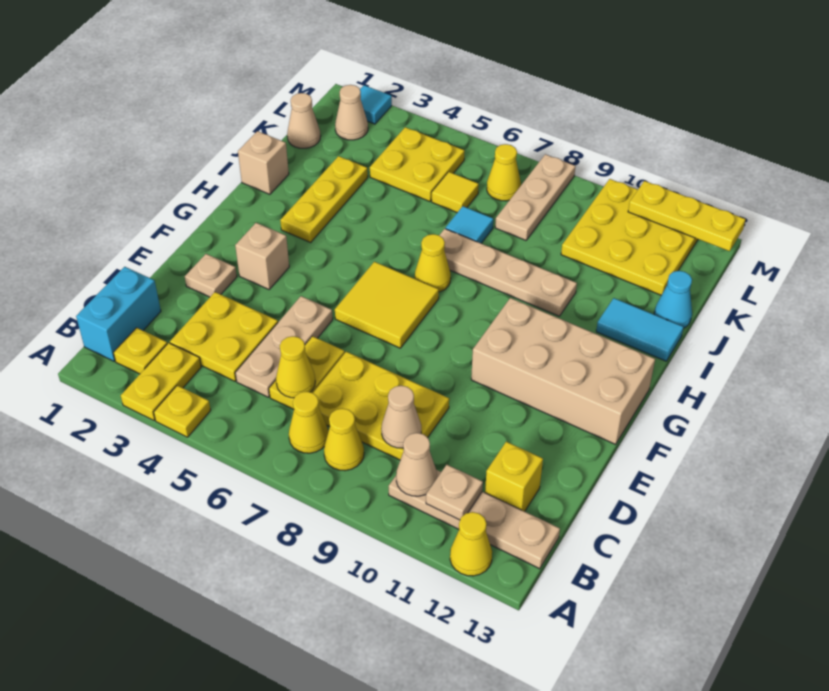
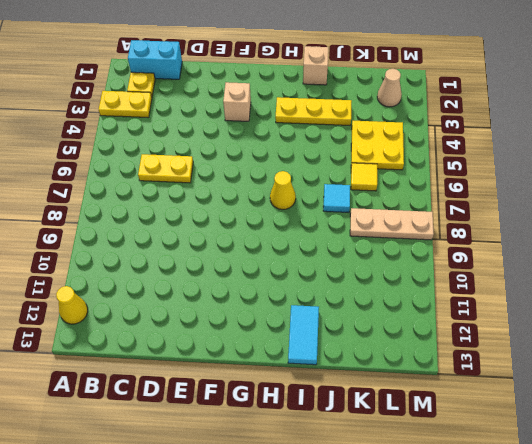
none -> yellow 1x1 plate [154,385,211,437]
none -> yellow 1x1 cone [289,391,328,453]
none -> yellow 1x1 cone [324,408,364,471]
none -> tan 1x4 plate [389,470,560,569]

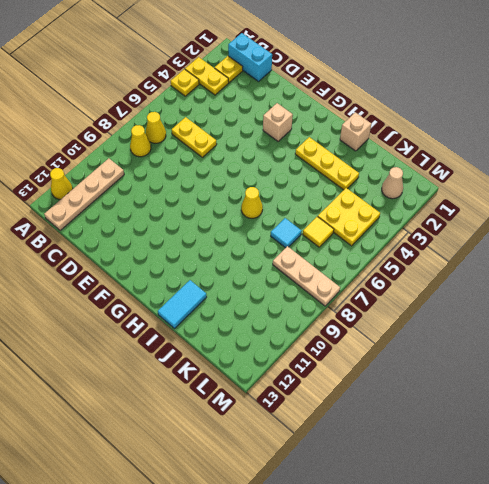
none -> yellow 2x2 plate [170,292,278,381]
none -> tan 1x3 plate [235,296,333,397]
none -> yellow 2x3 plate [313,352,449,460]
none -> yellow 1x1 brick [485,442,543,511]

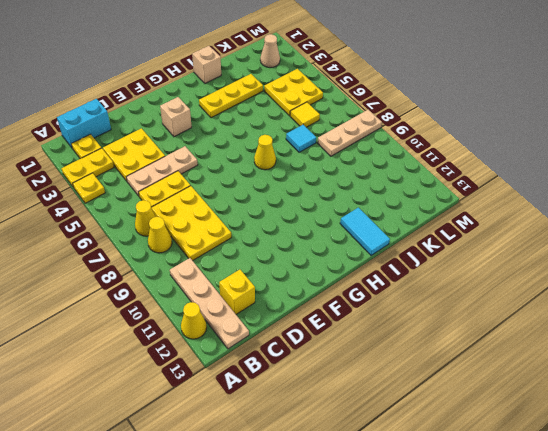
none -> tan 1x1 plate [185,254,237,297]
none -> yellow 2x2 tile [335,262,439,348]
none -> tan 2x4 brick [471,298,655,444]
none -> tan 1x4 plate [439,229,577,316]

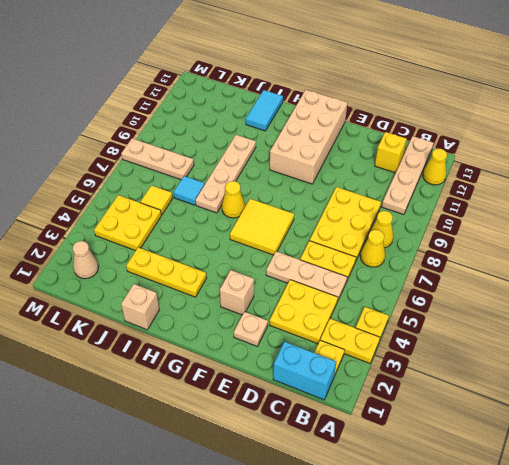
none -> cyan 1x1 cone [654,271,692,328]
none -> tan 1x1 cone [287,93,321,148]
none -> yellow 3x3 plate [561,179,698,295]
none -> yellow 1x1 cone [487,144,521,201]

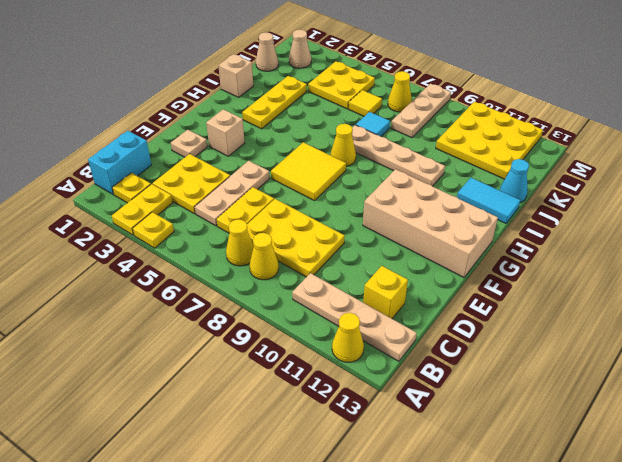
none -> cyan 1x1 tile [360,85,392,124]
none -> tan 1x1 cone [396,433,437,496]
none -> tan 1x1 plate [426,465,483,520]
none -> yellow 1x1 cone [276,336,315,398]

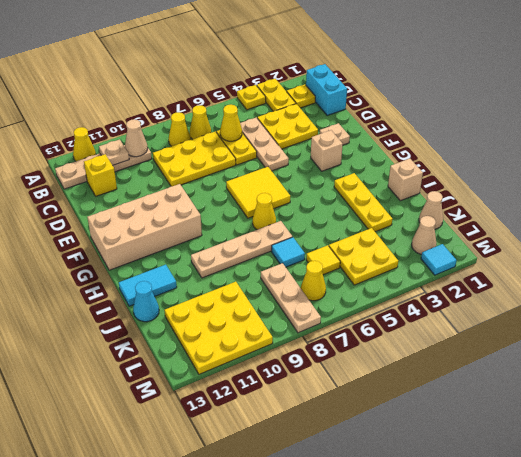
none -> tan 1x1 cone [381,386,421,448]
none -> yellow 1x3 plate [628,181,746,251]

